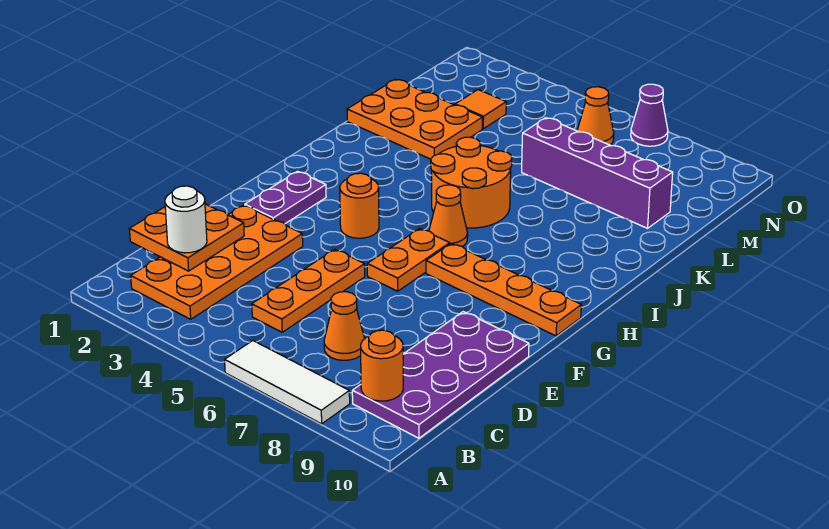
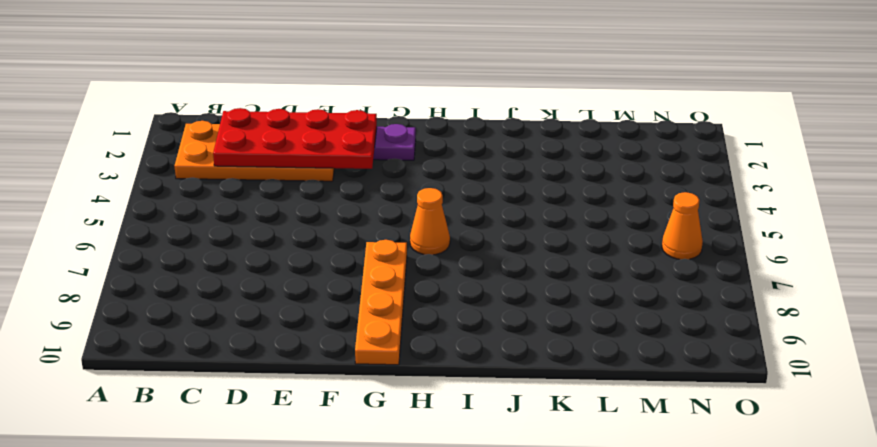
red 2x4 plate [213,108,377,169] -> orange 2x2 plate [129,204,244,271]
none -> white 1x3 tile [225,341,350,424]
none -> purple 2x4 plate [352,312,529,438]
none -> orange 1x3 plate [252,249,365,332]

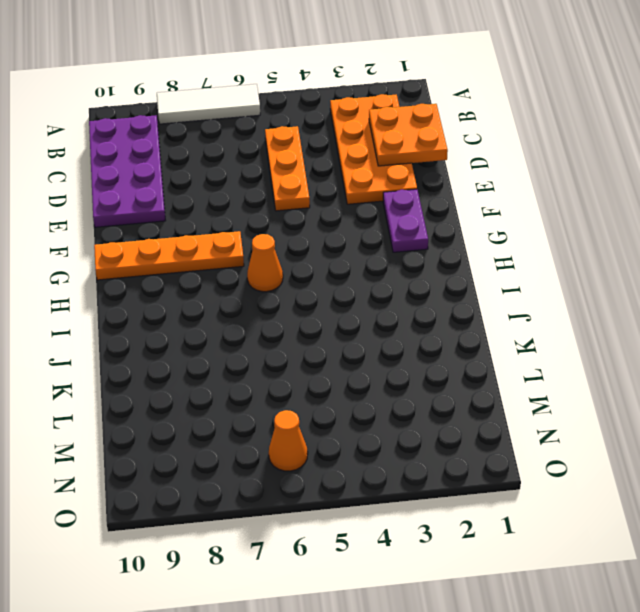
none -> orange 1x1 cone [324,292,365,360]
none -> orange 1x2 plate [367,229,450,291]
none -> orange 1x1 round brick [340,173,379,238]

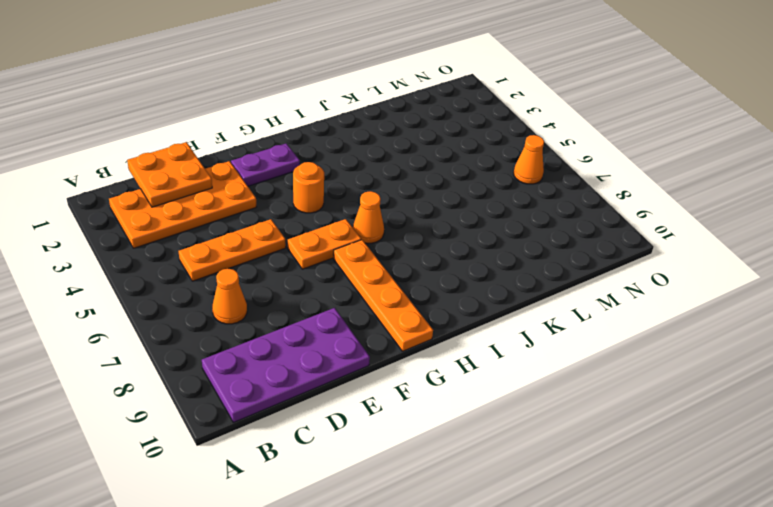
none -> white 1x3 tile [225,341,350,424]
none -> orange 2x2 round brick [431,137,512,228]
none -> orange 2x3 plate [347,79,482,159]

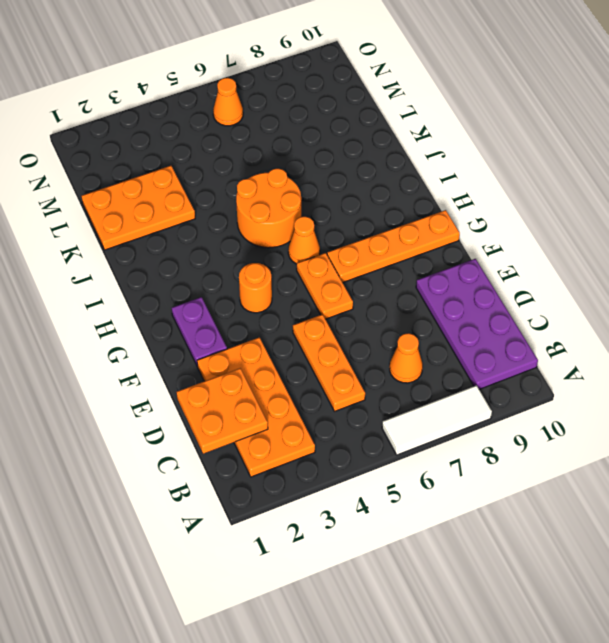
none -> purple 1x4 brick [522,118,673,228]
none -> orange 1x1 tile [455,90,506,129]
none -> purple 1x1 cone [631,84,668,146]

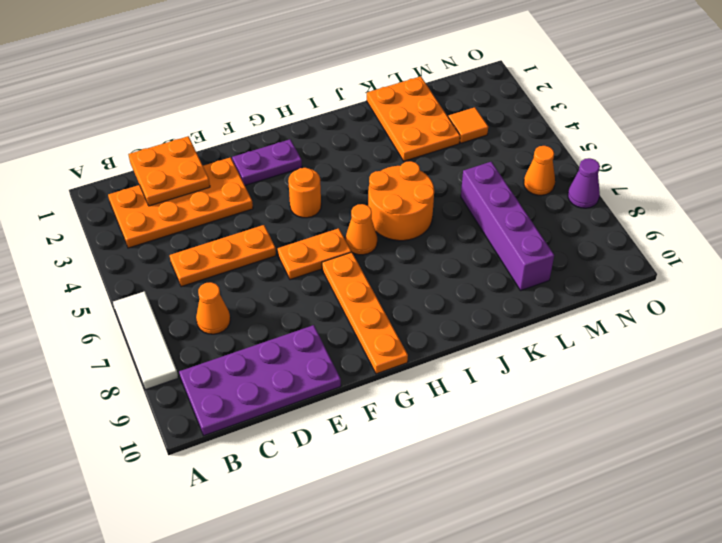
none -> orange 1x1 round brick [361,330,403,401]
none -> white 1x1 round brick [165,186,207,253]

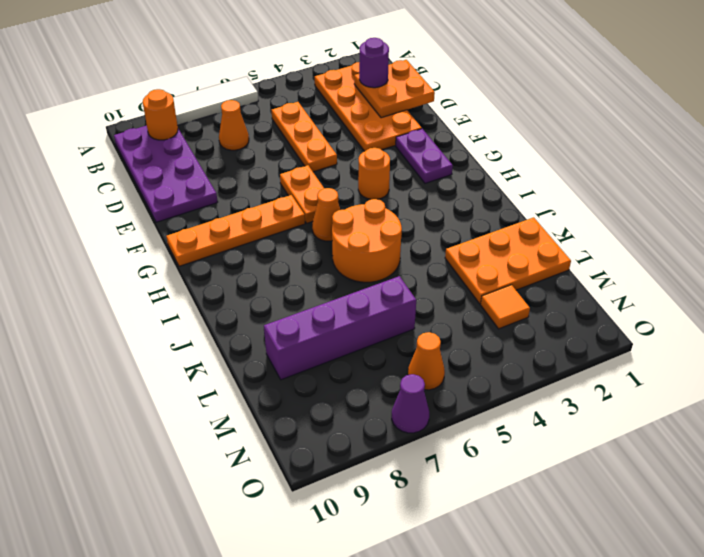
purple 1x1 round brick [359,38,389,88] -> white 1x1 round brick [165,186,207,253]

